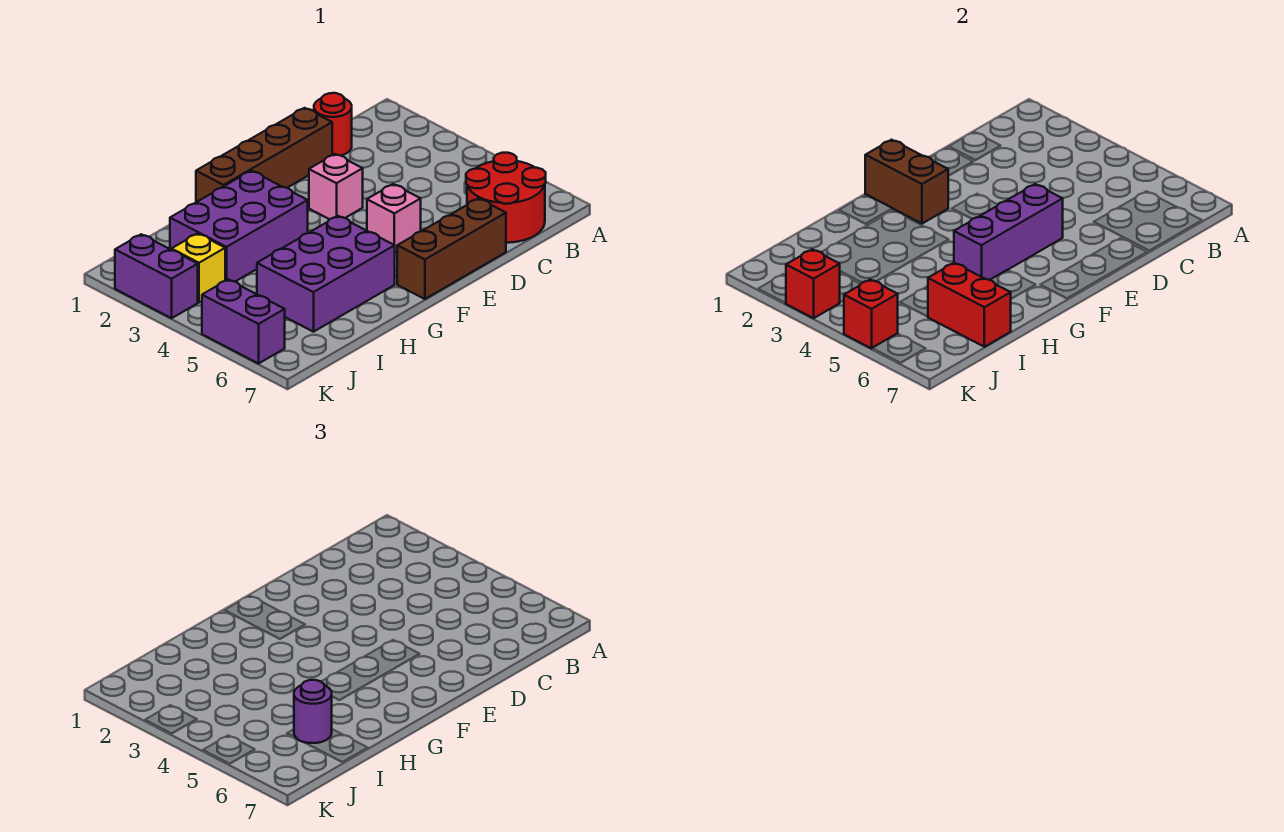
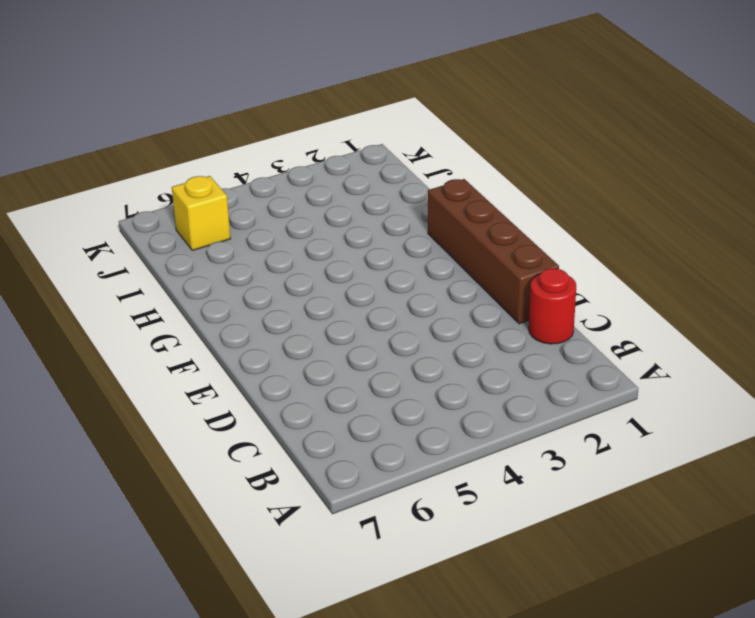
yellow 1x1 brick [172,176,230,250] -> yellow 1x1 brick moved to [171,233,225,302]
none -> red 2x2 round brick [466,153,546,243]
none -> brown 1x3 brick [397,198,506,299]
none -> pink 1x1 brick [309,154,363,219]

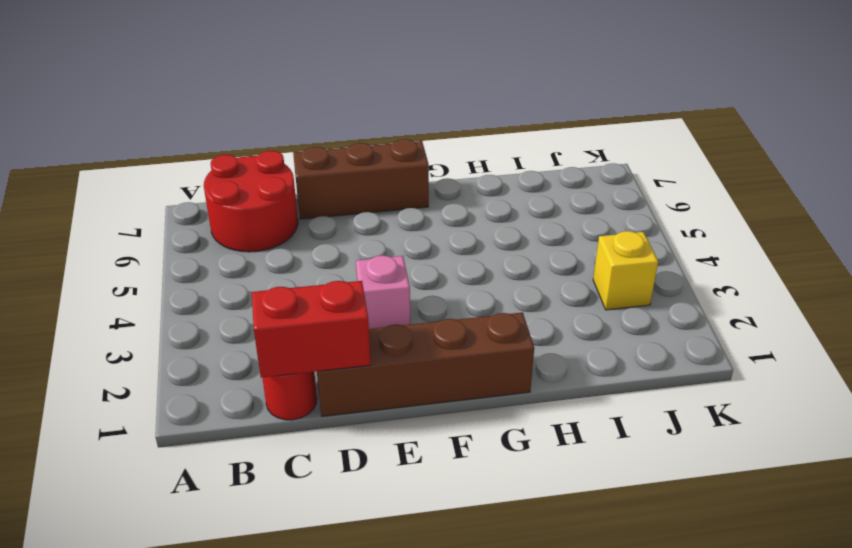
red 1x2 brick [252,281,371,378] -> red 1x2 brick turned to [928,263,1011,347]
none -> pink 1x1 brick [367,184,421,253]
none -> purple 2x3 brick [170,171,308,282]
none -> purple 2x3 brick [257,216,395,332]

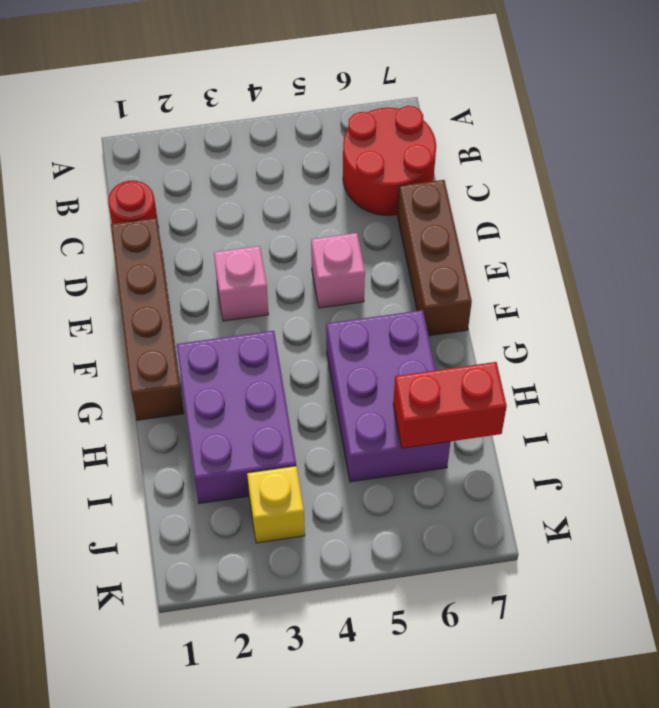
none -> purple 1x2 brick [115,234,198,318]
none -> purple 1x2 brick [202,280,285,364]
none -> purple 1x3 brick [954,184,1063,280]

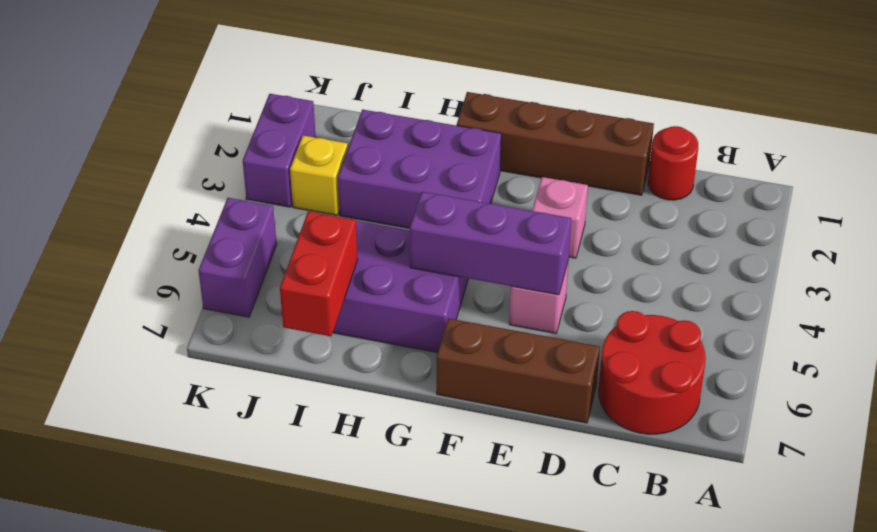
none -> brown 1x2 brick [865,140,948,224]
none -> red 1x1 brick [786,249,840,318]
none -> red 1x1 brick [844,280,898,348]

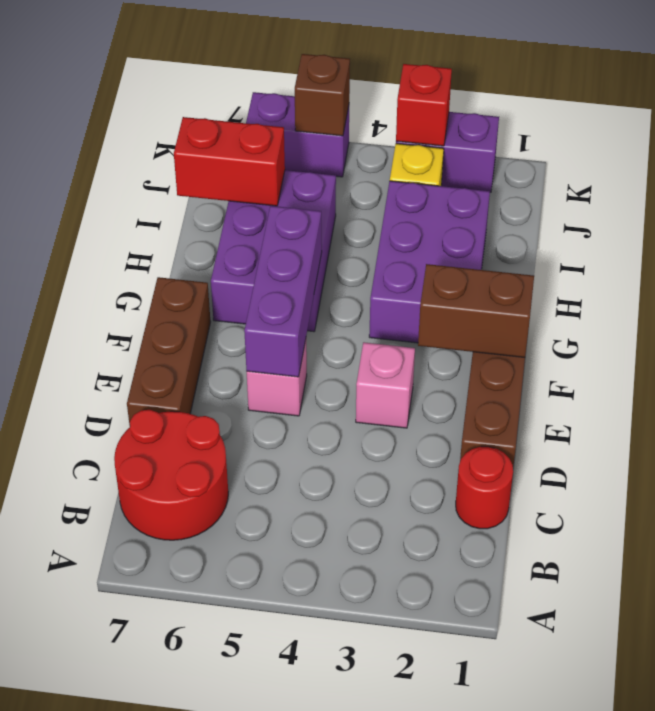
brown 1x1 brick [295,54,350,136] -> red 1x1 brick [844,280,898,348]
none -> purple 1x1 round brick [294,680,332,743]

